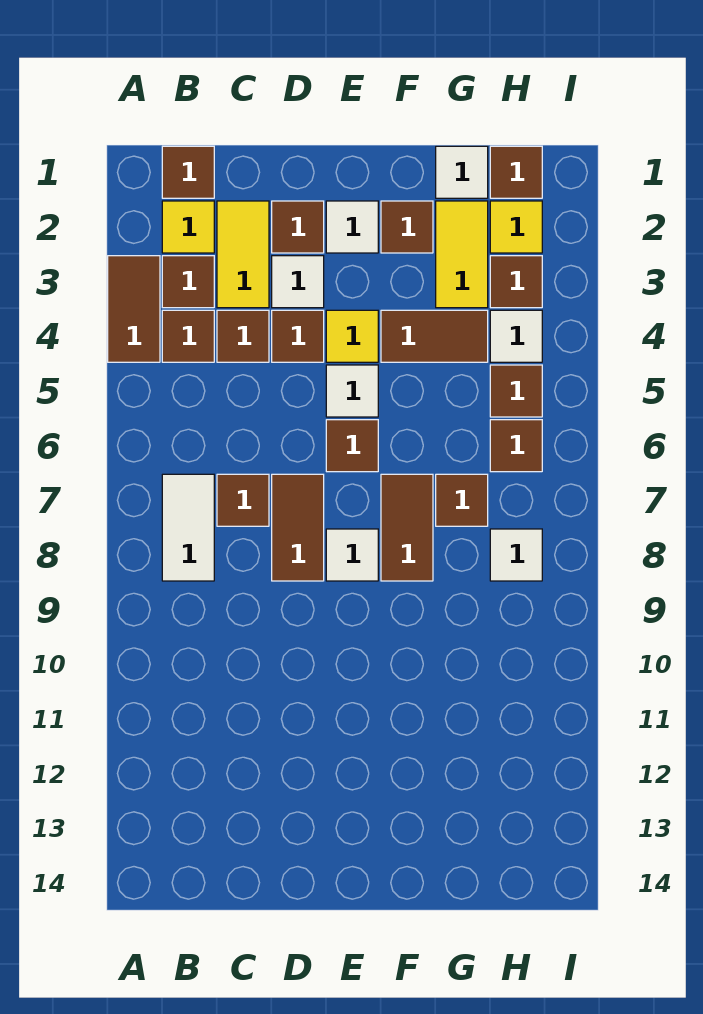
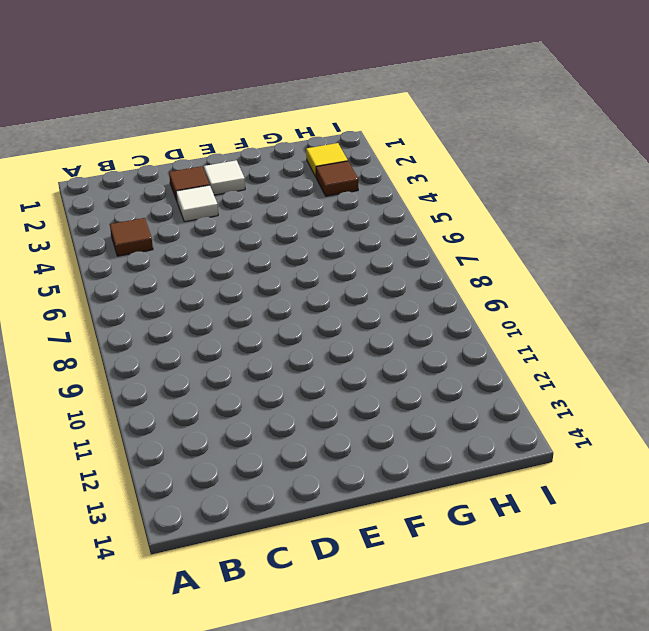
none -> brown 1x2 tile [108,256,160,362]
none -> brown 1x1 tile [162,146,214,198]
none -> yellow 1x1 tile [162,201,214,253]
none -> brown 1x1 tile [162,256,214,308]

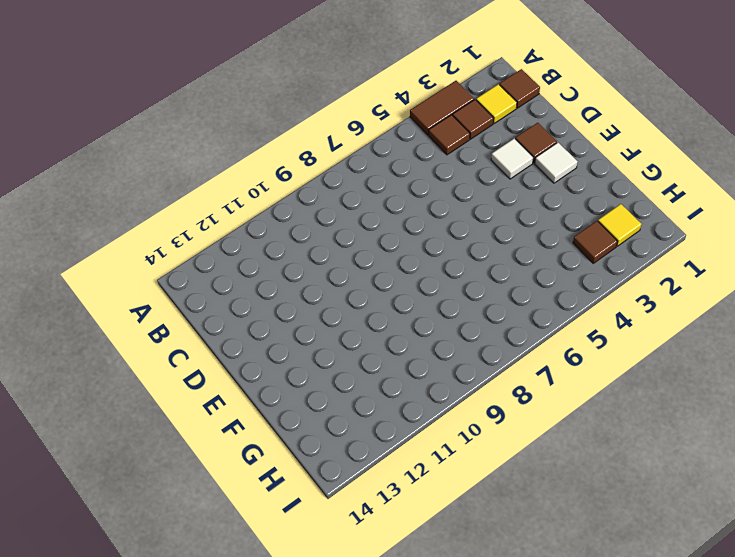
none -> white 1x2 tile [162,474,214,581]
none -> yellow 1x2 tile [217,201,269,308]
none -> brown 1x1 tile [217,310,269,362]
none -> brown 1x1 tile [217,474,269,526]

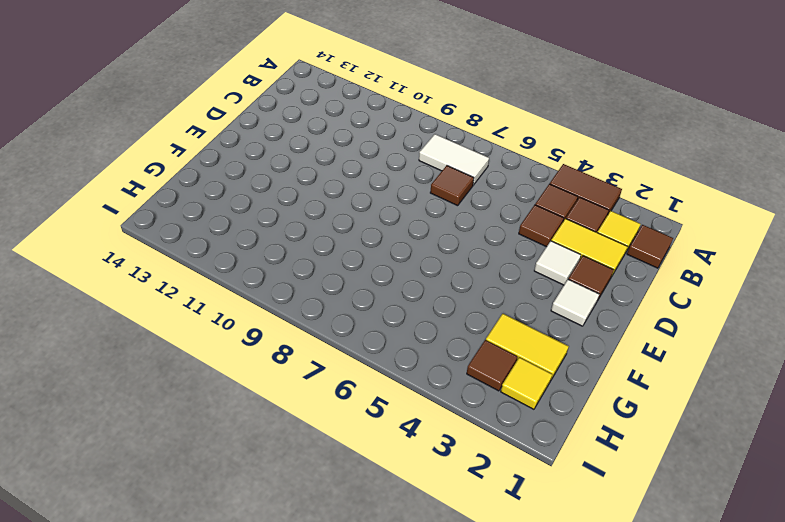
none -> brown 1x1 tile [272,310,324,362]
none -> brown 1x2 tile [272,474,324,581]
none -> yellow 1x1 tile [326,310,378,362]
none -> white 1x1 tile [326,365,378,417]

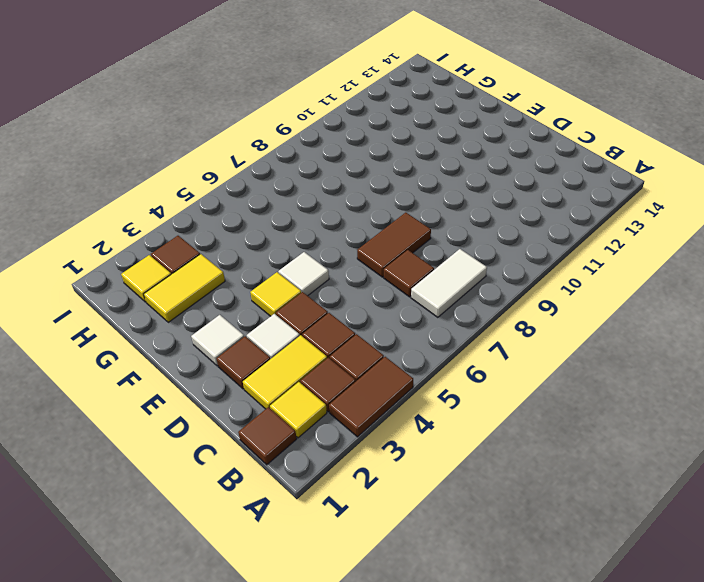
none -> brown 1x1 tile [326,420,378,472]
none -> white 1x1 tile [326,529,378,581]
none -> brown 1x1 tile [381,201,433,253]
none -> brown 1x2 tile [381,310,488,362]

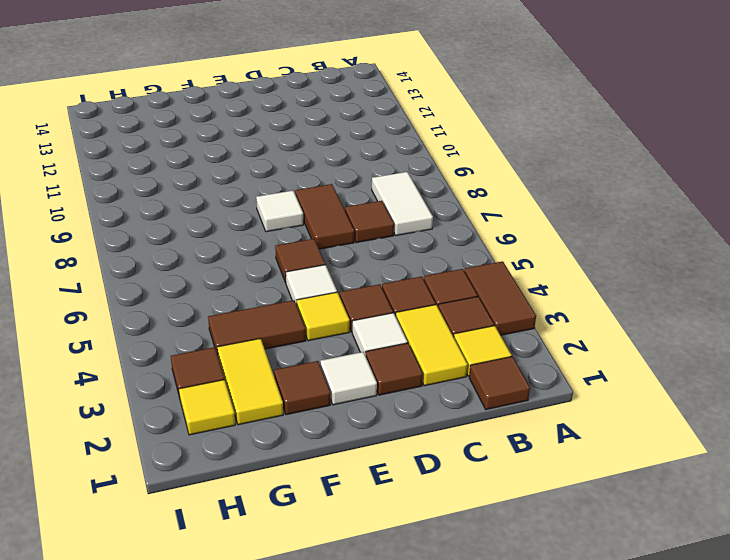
none -> brown 1x2 tile [381,474,433,581]
none -> white 1x1 tile [436,146,488,198]
none -> brown 1x1 tile [436,474,488,526]
none -> brown 1x1 tile [490,146,542,198]

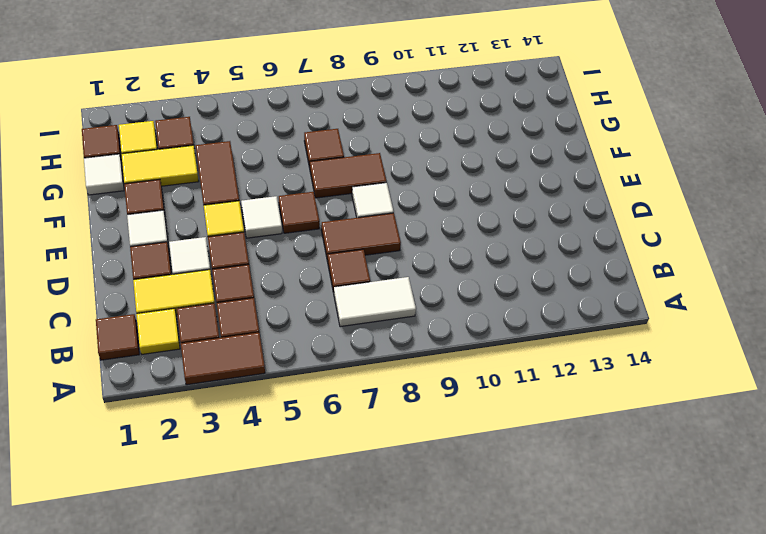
none -> white 1x1 tile [490,310,542,362]
none -> brown 1x1 tile [490,365,542,417]
none -> brown 1x1 tile [490,420,542,472]
none -> white 1x1 tile [490,529,542,581]

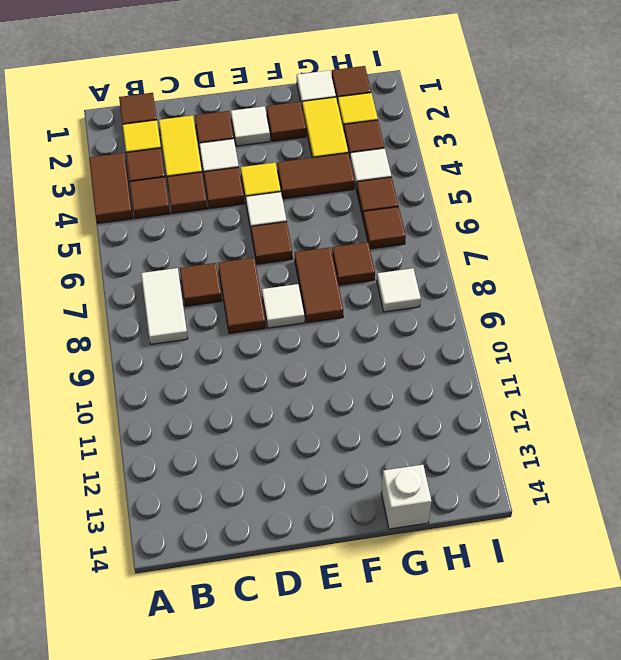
white 1x1 brick [381,465,432,529] -> none

